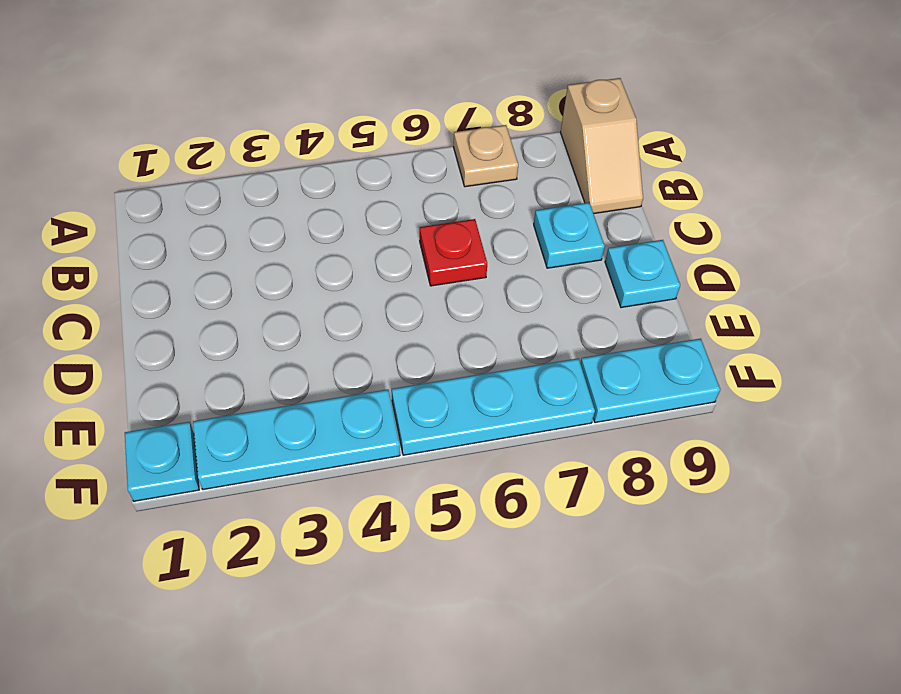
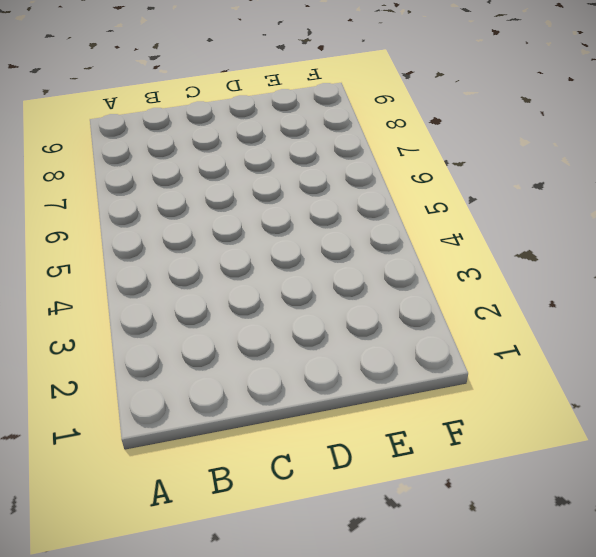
none -> tan 1x1 plate [454,125,518,187]
none -> tan 1x2 slope [561,78,643,214]

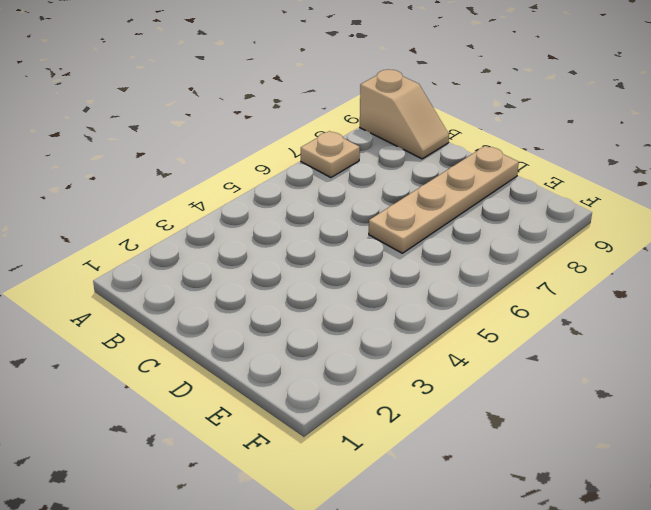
tan 1x4 plate [369,146,519,253] -> cyan 1x1 plate [605,240,680,308]
none -> red 1x1 plate [420,219,487,286]
none -> cyan 1x1 plate [534,203,605,268]

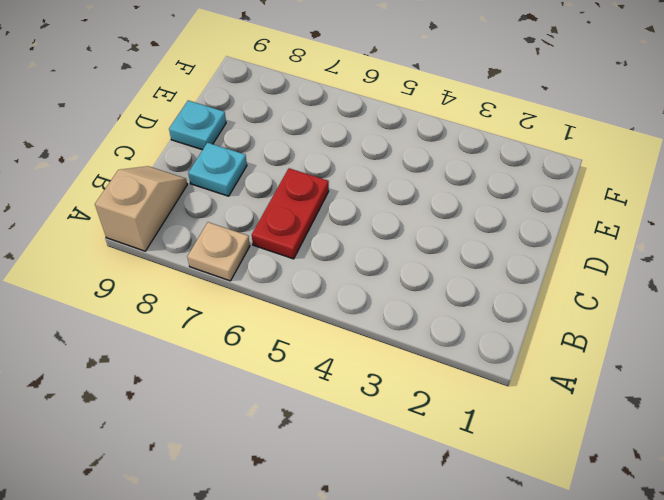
red 1x2 plate [252,168,329,259] -> red 1x1 plate [420,219,487,286]
none -> cyan 1x1 plate [125,422,199,501]
none -> cyan 1x3 plate [193,390,400,490]

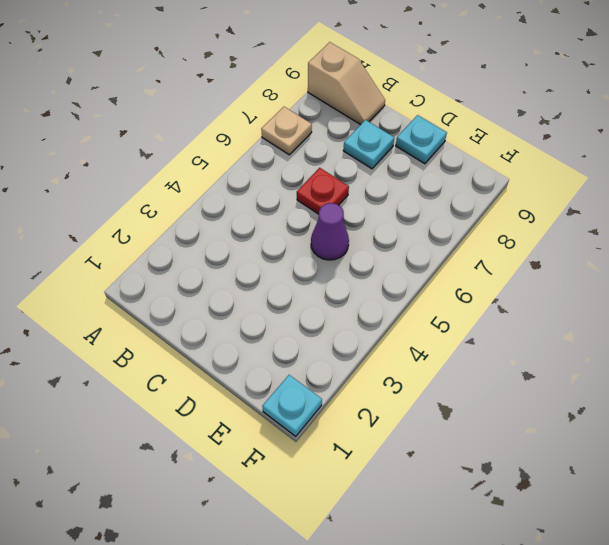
purple 1x1 cone [311,203,349,260] -> none
none -> cyan 1x3 plate [193,390,400,490]
none -> cyan 1x3 plate [392,358,595,455]

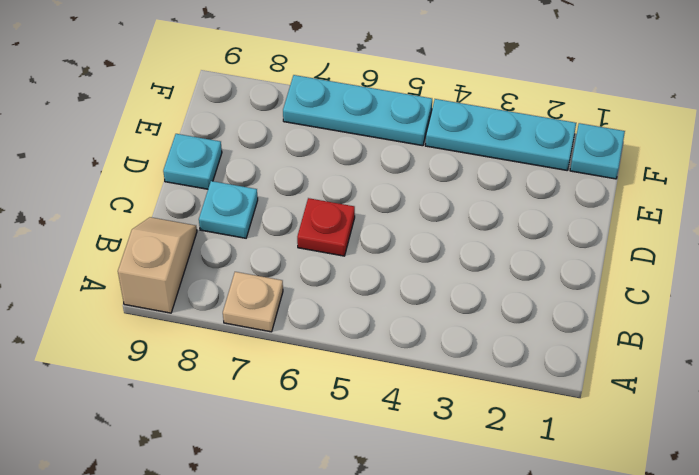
none -> cyan 1x2 plate [580,339,720,423]

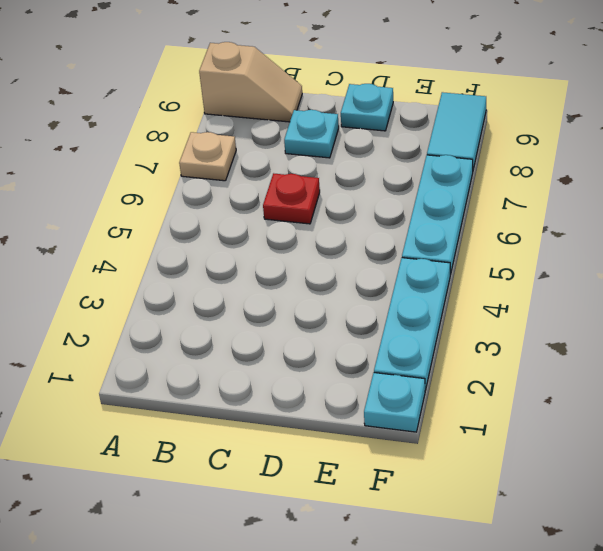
cyan 1x2 tile [427,92,486,169] -> cyan 1x2 plate [580,339,720,423]

